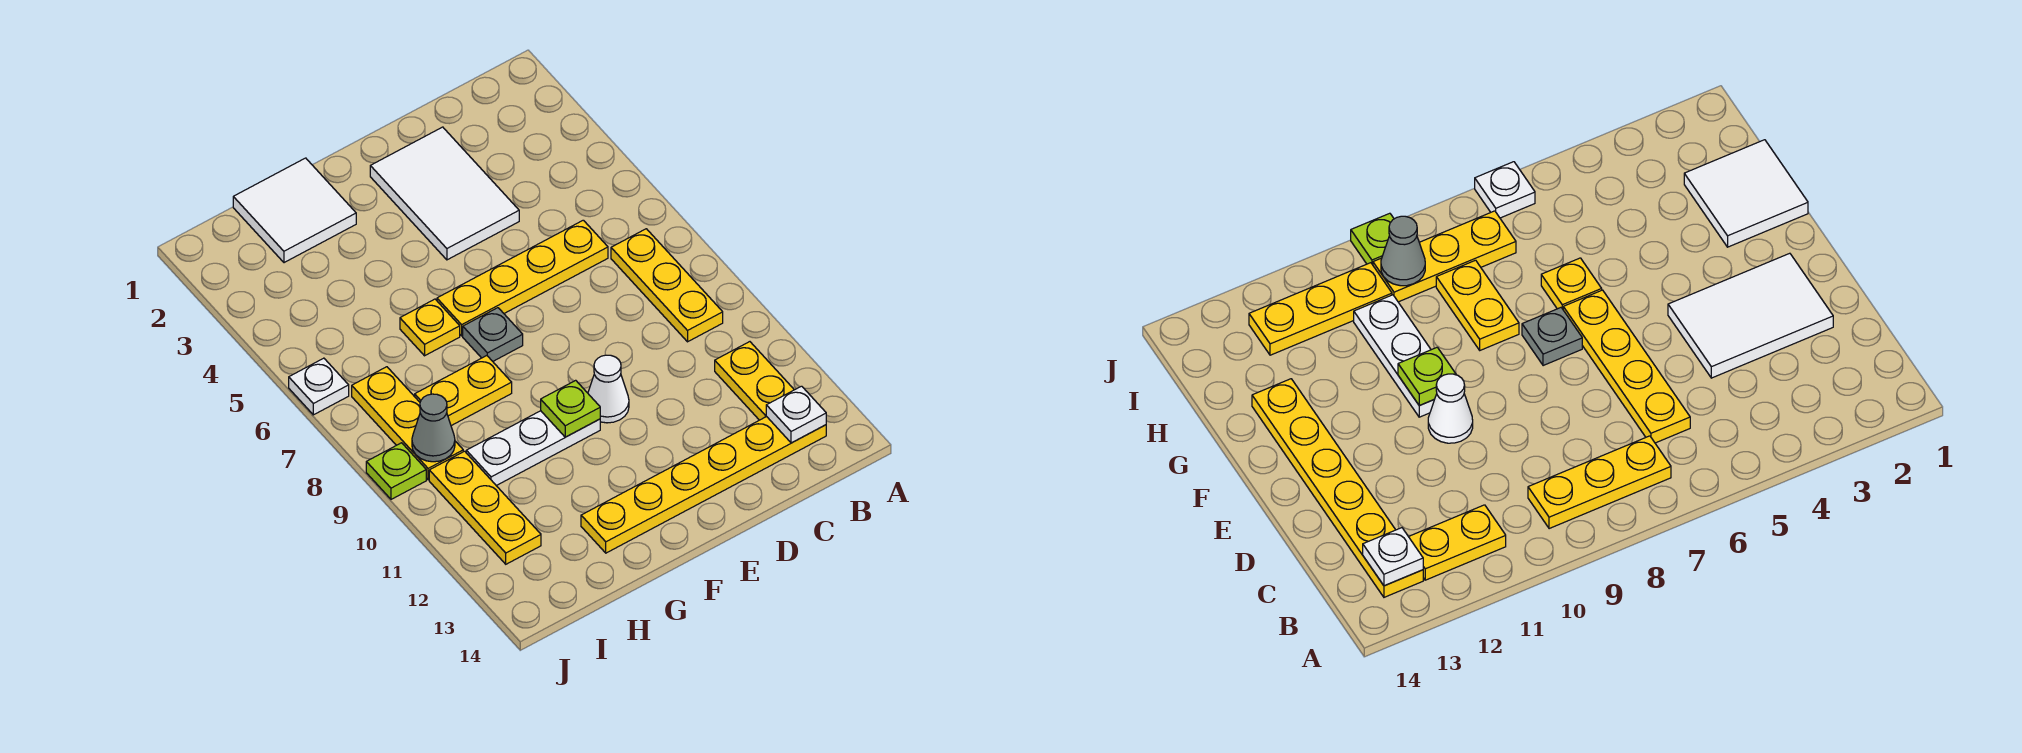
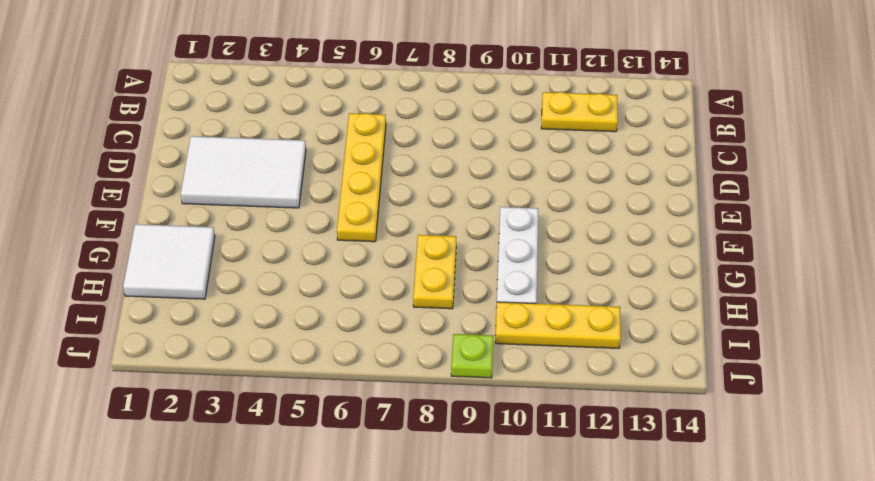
none -> yellow 1x3 plate [611,229,723,342]
none -> yellow 1x6 plate [581,417,826,553]
none -> white 1x1 cone [588,355,629,423]

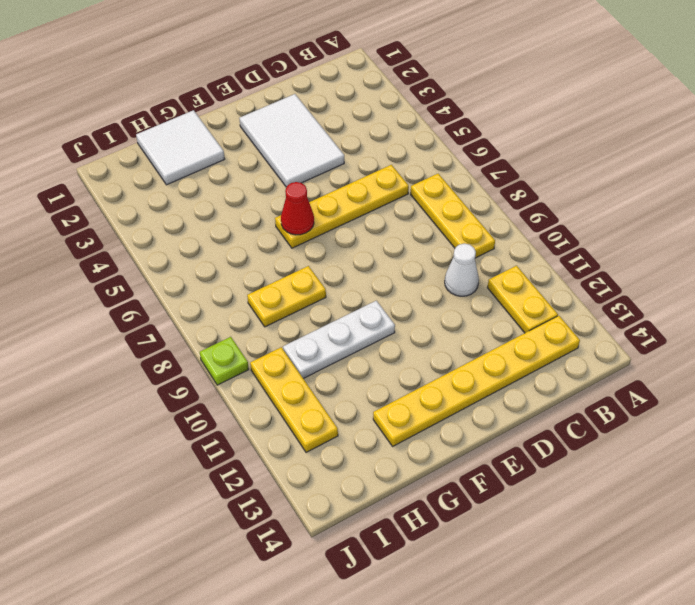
white 1x1 cone [445,243,479,296] -> white 1x1 cone moved to [588,355,629,423]
red 1x1 cone [281,182,314,235] -> none
none -> grey 1x1 plate [463,308,523,361]
none -> yellow 1x1 plate [400,299,460,356]
none -> yellow 1x3 plate [352,367,463,480]

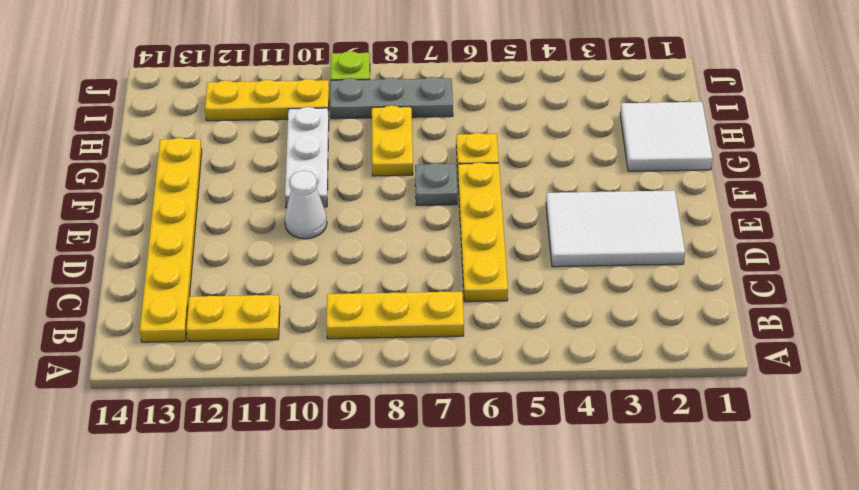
grey 1x3 plate [330,77,453,119] -> yellow 1x3 plate [352,367,463,480]
none -> white 1x1 plate [289,358,349,415]
none -> white 1x1 plate [766,386,826,443]
none -> lime 1x1 plate [541,380,600,437]

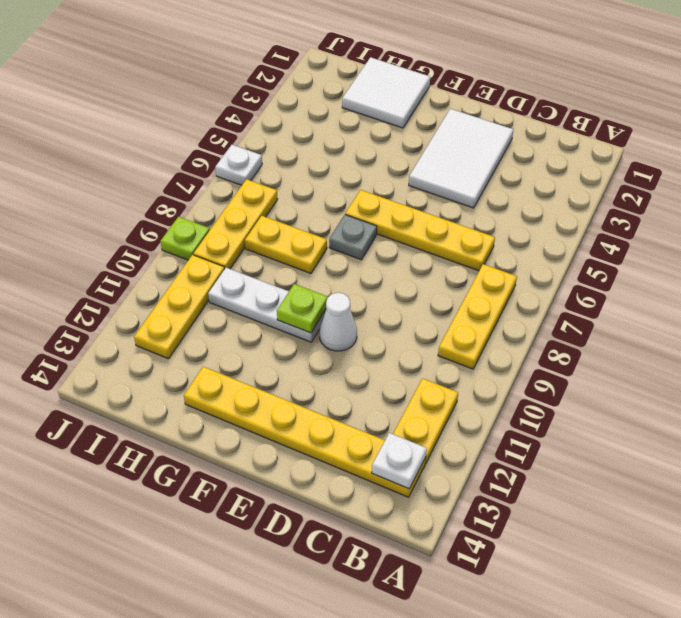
none -> yellow 1x1 plate [400,299,460,356]
none -> grey 1x1 cone [412,394,455,462]

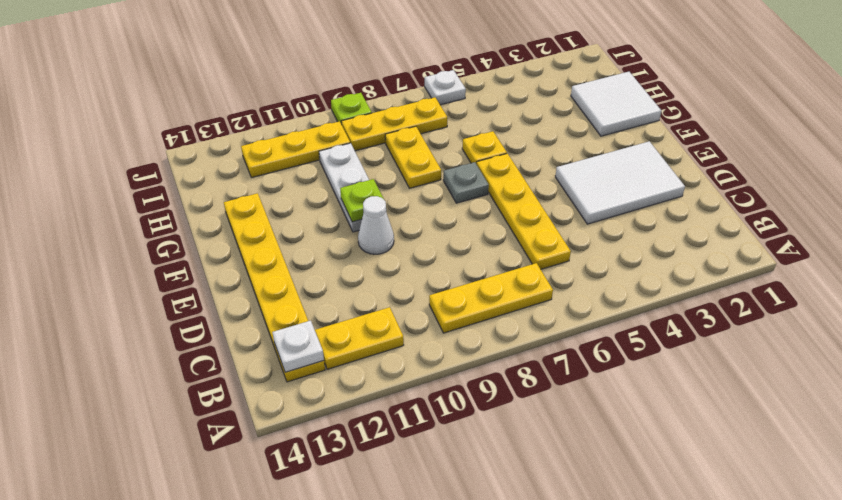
none -> grey 1x1 cone [412,394,455,462]

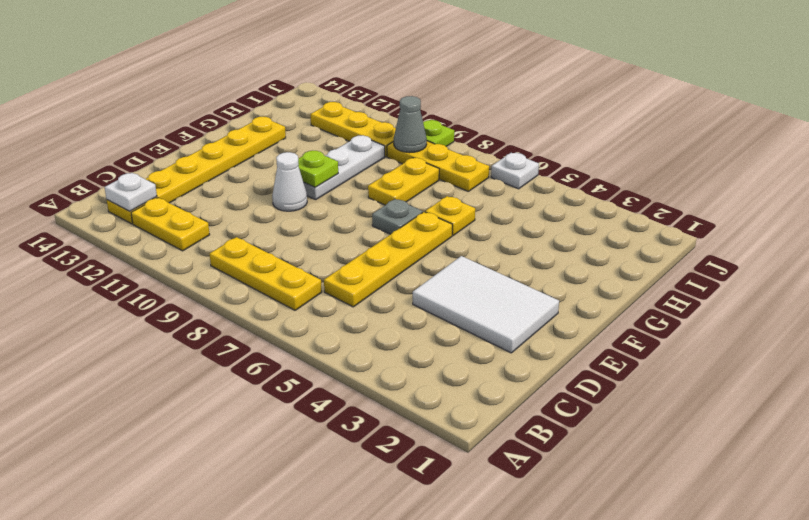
none -> white 2x2 tile [233,158,356,263]

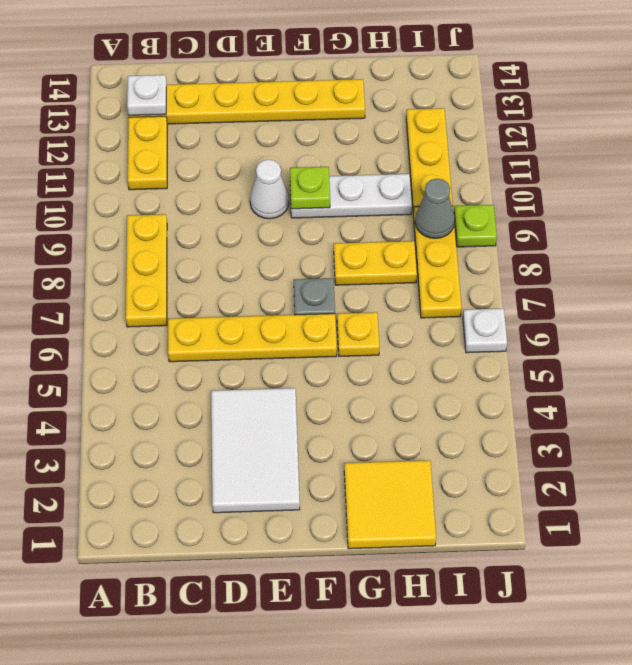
yellow 2x2 tile [344,460,436,549] -> white 2x2 tile [233,158,356,263]

